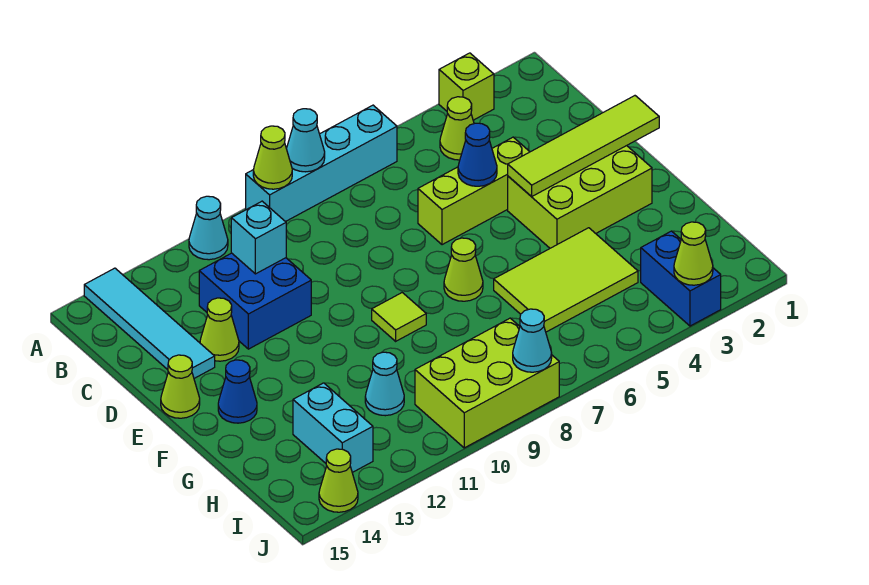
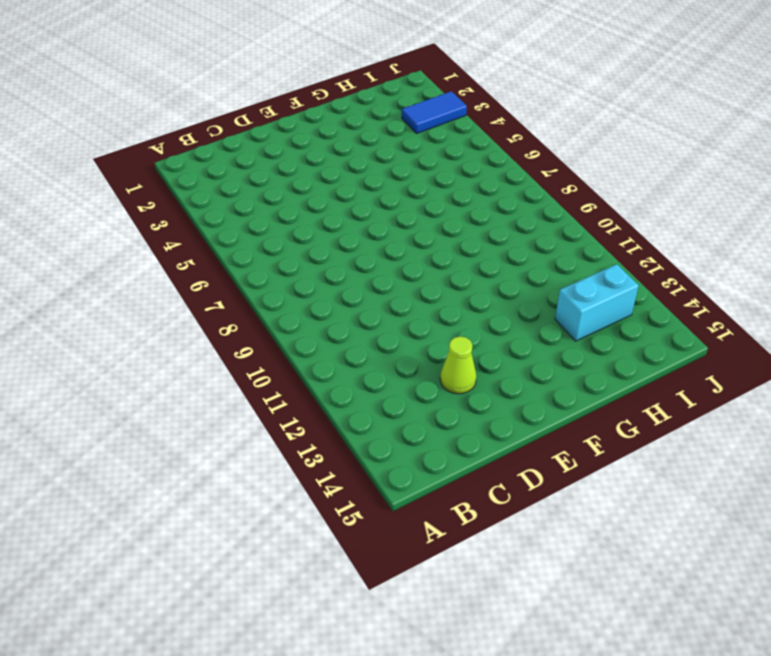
blue 1x2 tile [402,91,467,133] -> blue 1x2 brick [641,231,721,326]
none -> lime 1x1 brick [439,53,494,120]
none -> cyan 1x4 brick [246,105,397,222]
none -> cyan 1x1 cone [189,196,228,260]

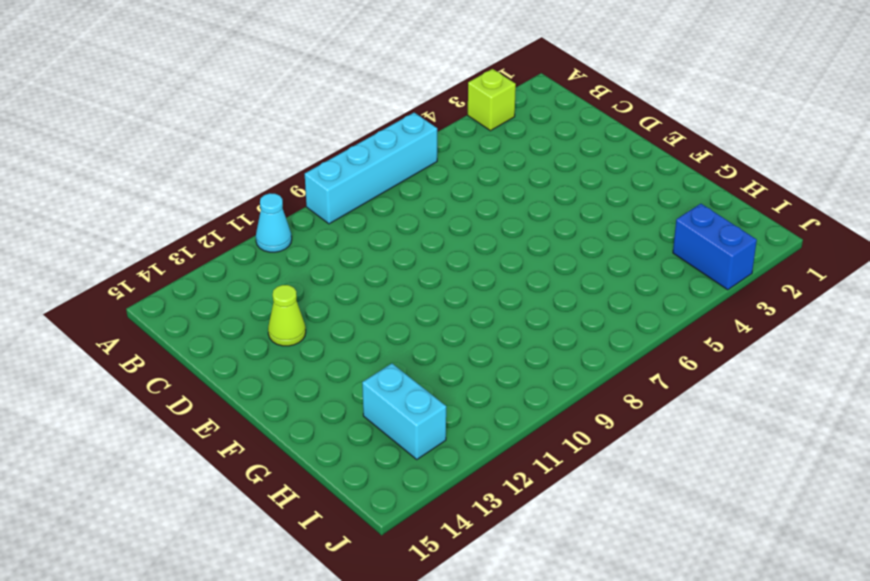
none -> cyan 1x4 tile [84,268,215,378]
none -> lime 1x1 cone [440,97,474,160]
none -> blue 2x2 brick [199,253,311,349]

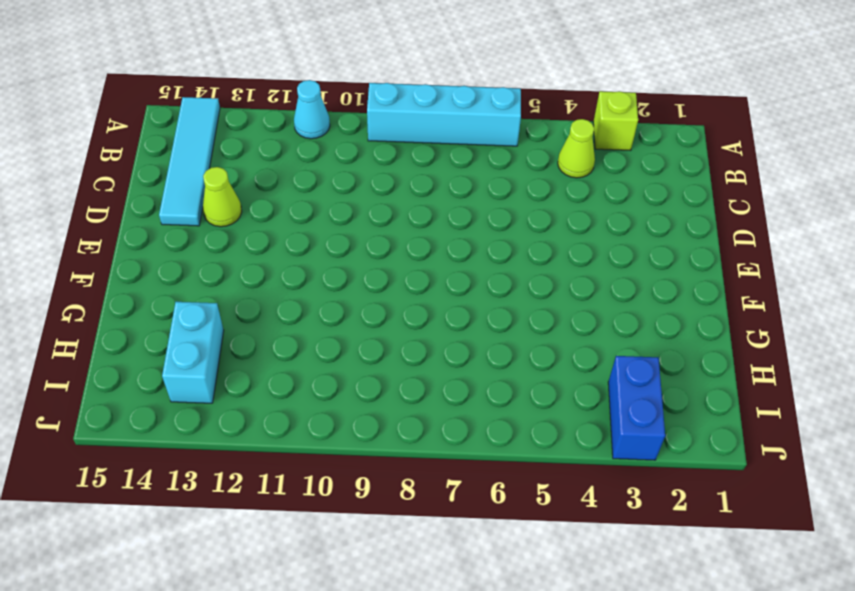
none -> blue 2x2 brick [199,253,311,349]
none -> lime 1x3 brick [418,137,530,245]
none -> lime 2x3 brick [508,146,652,248]

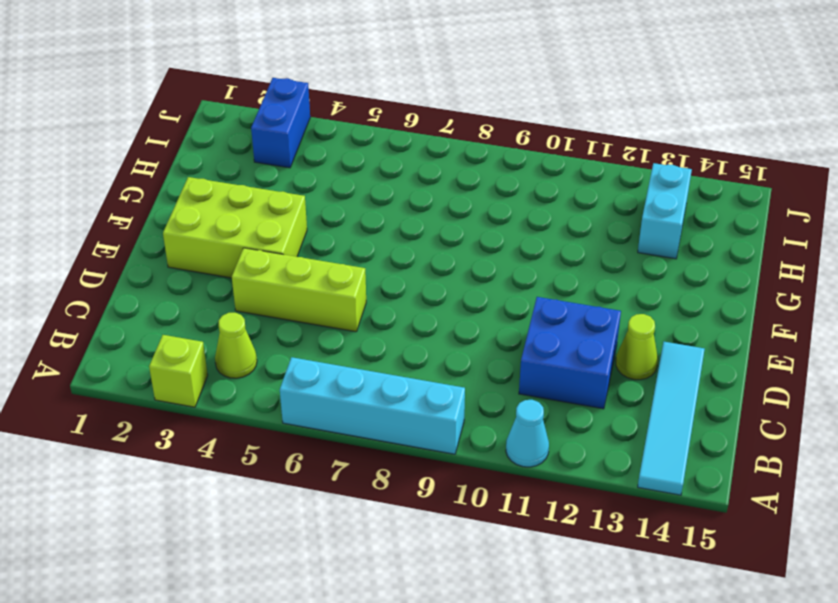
none -> lime 1x1 cone [161,355,200,418]
none -> lime 1x1 cone [444,238,483,301]
none -> lime 1x1 tile [372,293,426,341]

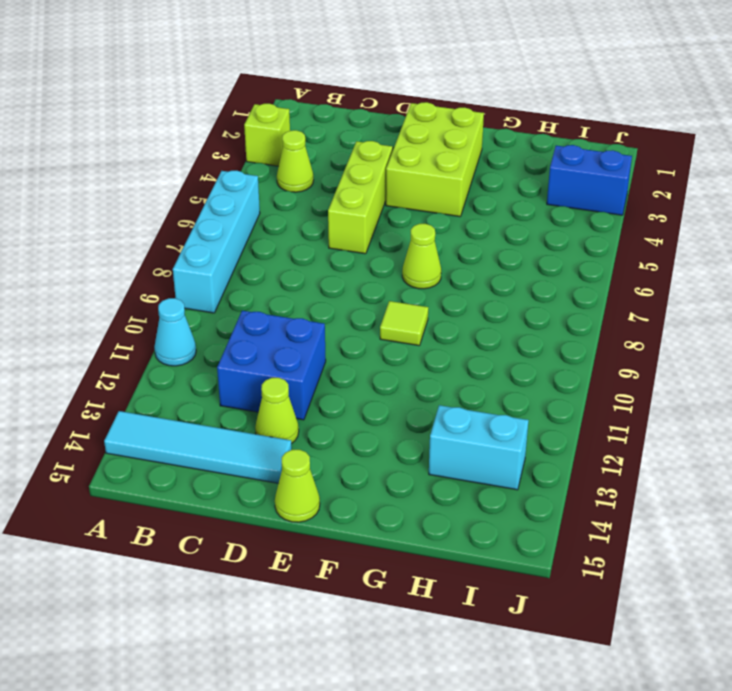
none -> blue 1x1 cone [218,360,257,423]
none -> lime 2x3 tile [494,228,638,332]
none -> cyan 1x1 cone [365,352,404,416]

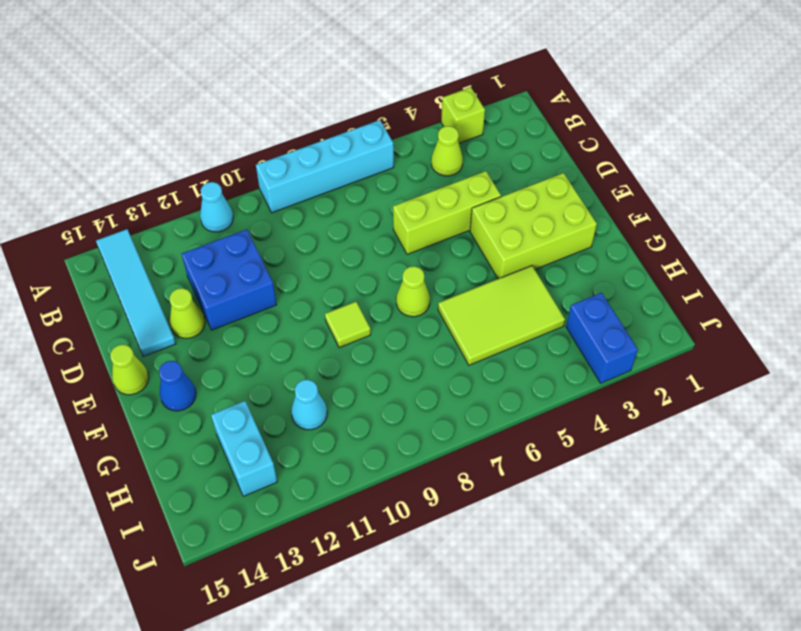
none -> lime 2x3 brick [415,318,559,448]
none -> lime 1x1 cone [319,449,358,512]
none -> cyan 1x1 cone [286,109,325,172]

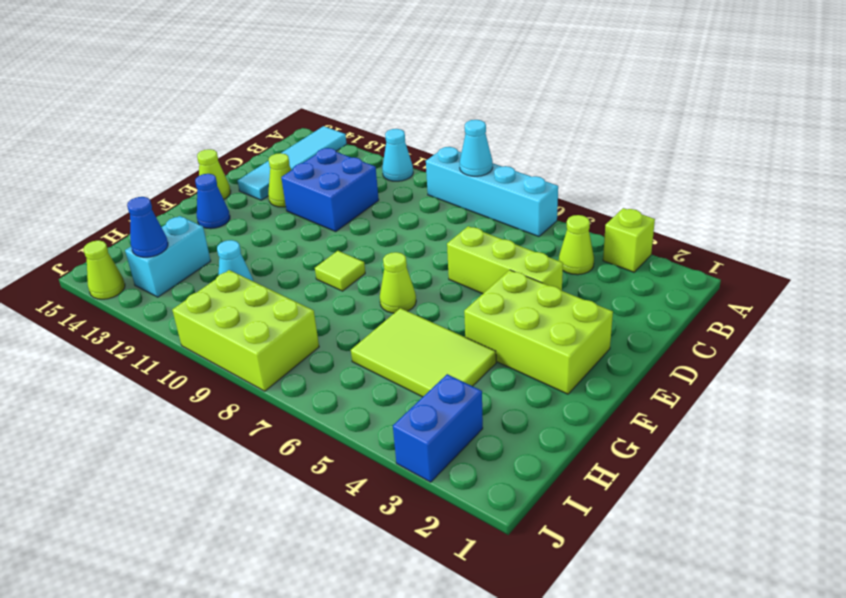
blue 1x1 cone [127,197,168,257] -> blue 1x1 cone moved to [458,123,497,186]
none -> lime 1x1 cone [253,126,292,189]
none -> cyan 1x1 brick [231,201,286,274]
none -> lime 1x4 tile [508,96,659,197]

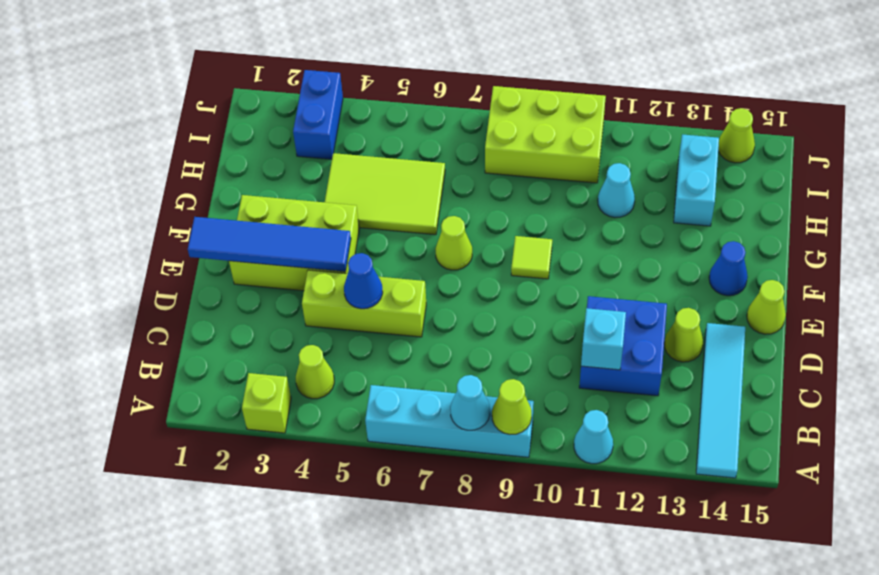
blue 1x4 tile [188,217,351,272] -> lime 1x4 tile [508,96,659,197]
none -> lime 1x1 cone [674,222,713,285]
none -> cyan 1x1 cone [513,309,552,372]

